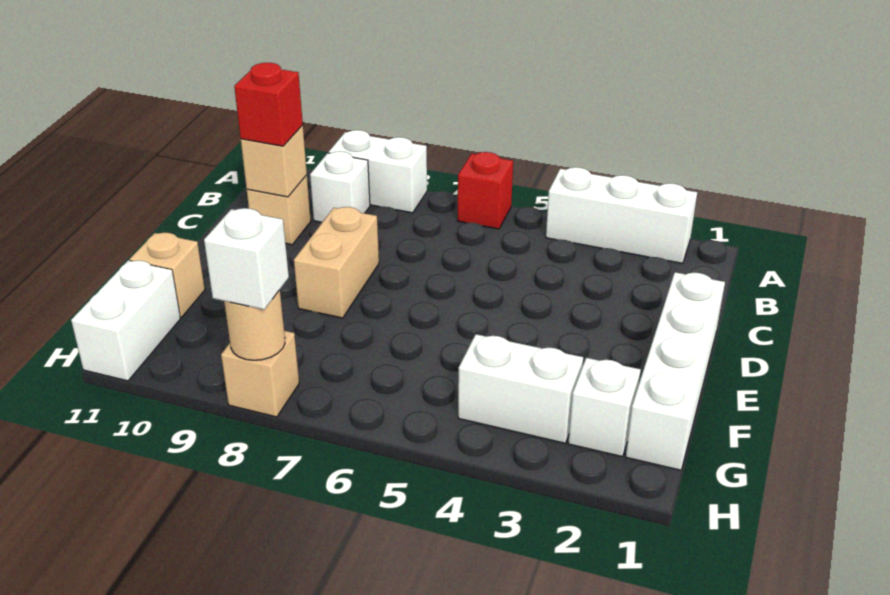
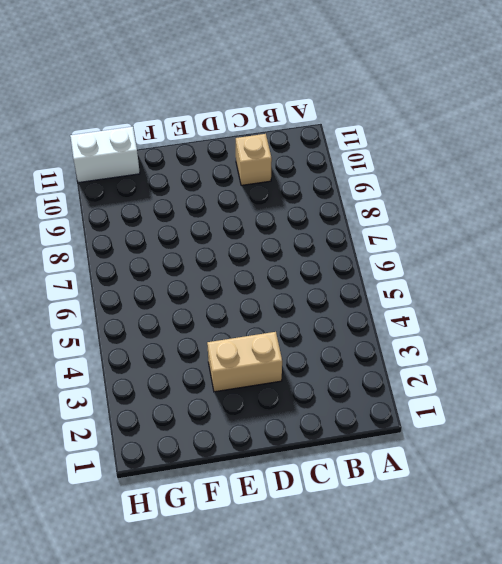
tan 1x2 brick [207,332,282,392] -> tan 1x2 brick moved to [294,207,379,318]
none -> white 1x3 brick [546,167,697,263]
none -> red 1x1 brick [458,152,513,229]
none -> white 1x2 brick [329,130,427,213]

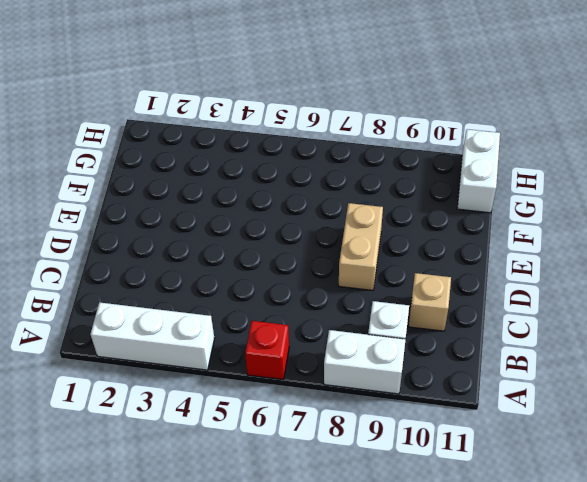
none -> white 1x4 brick [626,272,725,470]
none -> tan 1x1 brick [130,233,205,317]
none -> white 1x1 brick [568,358,641,457]

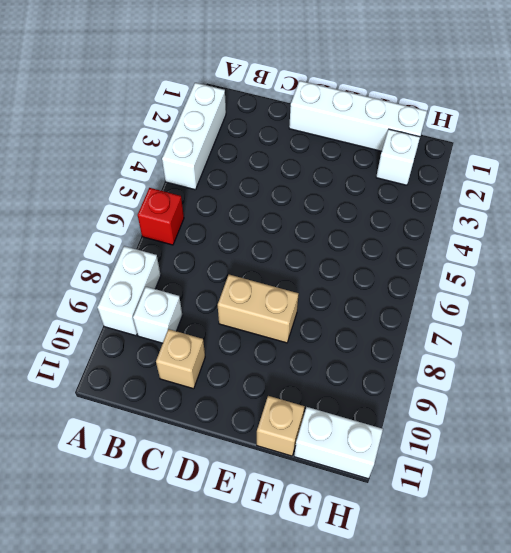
none -> white 1x2 brick [458,334,583,443]
none -> tan 1x1 brick [221,331,299,417]
none -> tan 1x1 brick [241,125,307,197]

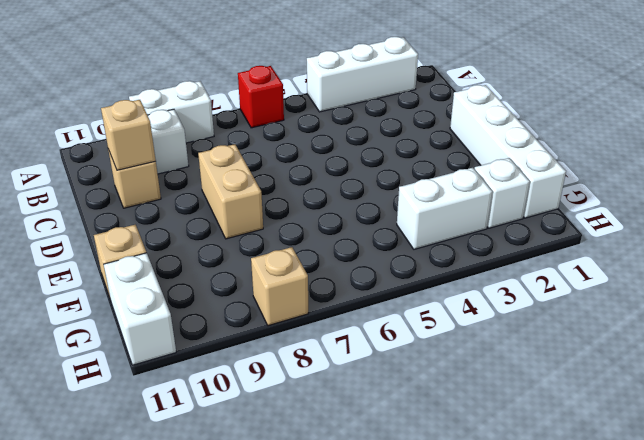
none -> tan 1x1 round brick [224,290,285,360]
none -> red 1x1 brick [234,63,303,146]
none -> white 1x1 brick [204,208,289,310]

